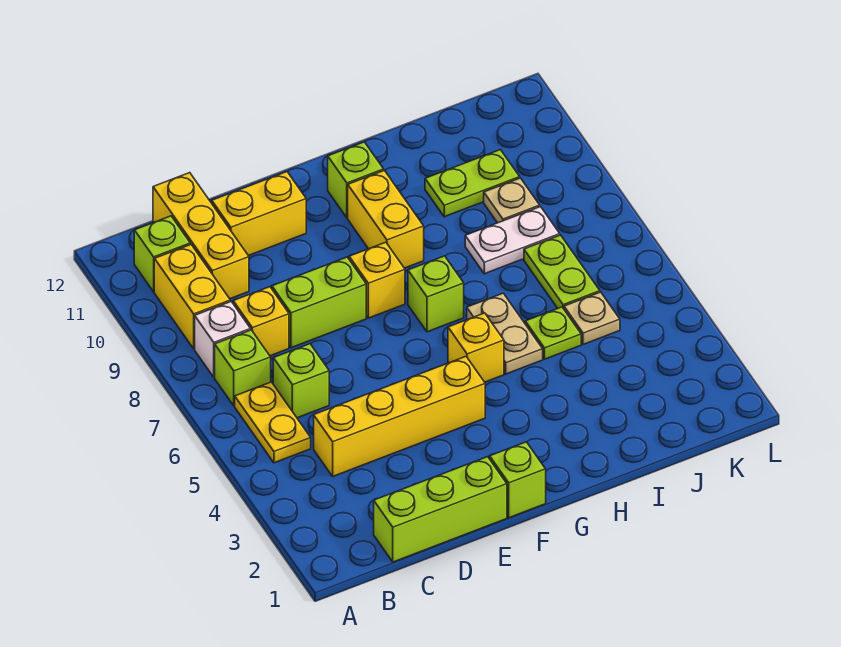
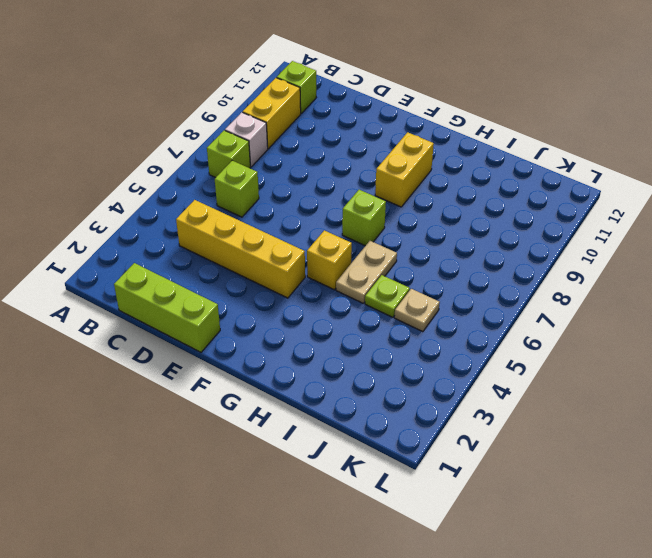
none -> yellow 1x2 plate [235,382,311,463]
none -> yellow 1x1 brick [233,287,289,356]
none -> yellow 1x3 brick [153,173,249,299]

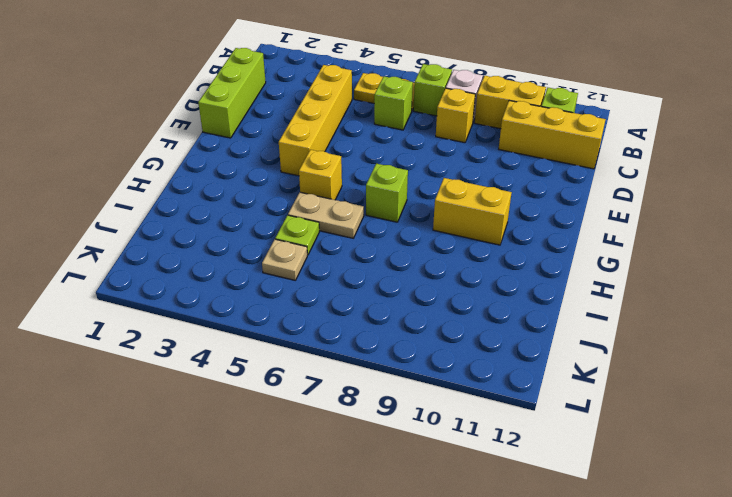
none -> lime 1x2 brick [272,257,366,348]
none -> yellow 1x2 brick [212,172,306,256]
none -> lime 1x1 brick [490,442,546,518]

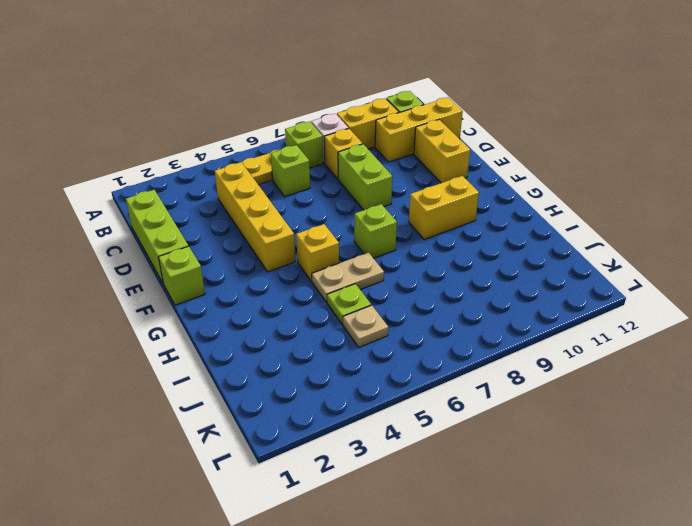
none -> yellow 1x1 brick [349,242,405,318]
none -> lime 1x1 brick [328,142,384,218]
none -> white 1x2 plate [465,207,560,274]

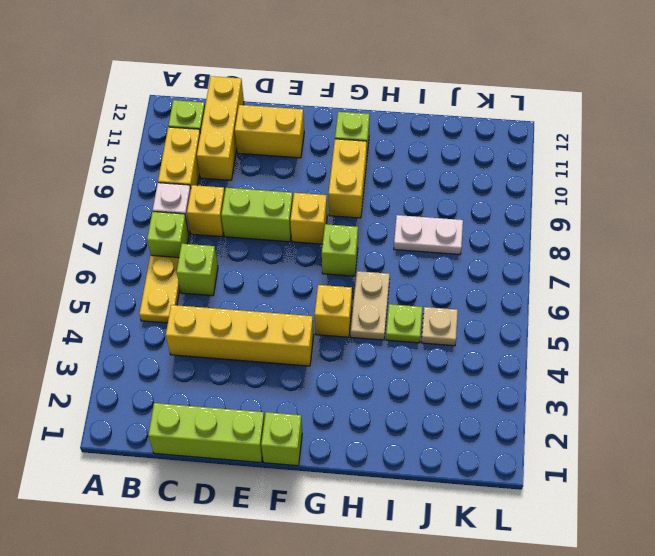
none -> lime 1x2 plate [425,150,520,217]
none -> lime 1x2 plate [524,235,600,309]
none -> tan 1x1 plate [484,178,540,223]

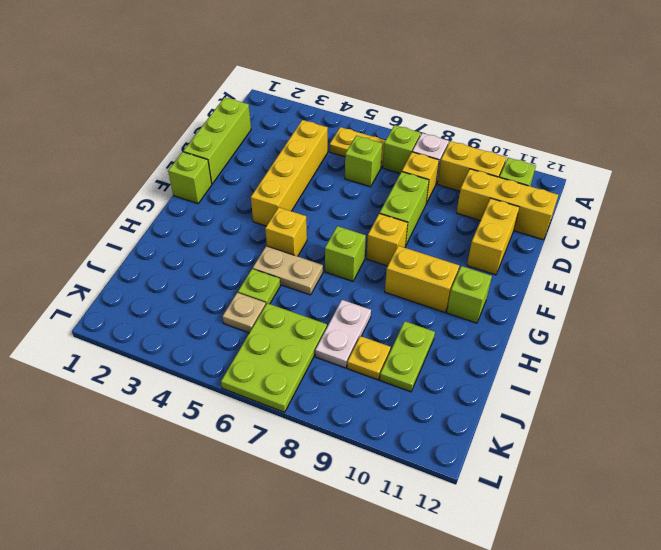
lime 2x3 plate [221,303,327,412] -> lime 1x2 plate [524,235,600,309]
yellow 1x1 plate [347,336,391,380] -> tan 1x1 plate [484,178,540,223]

